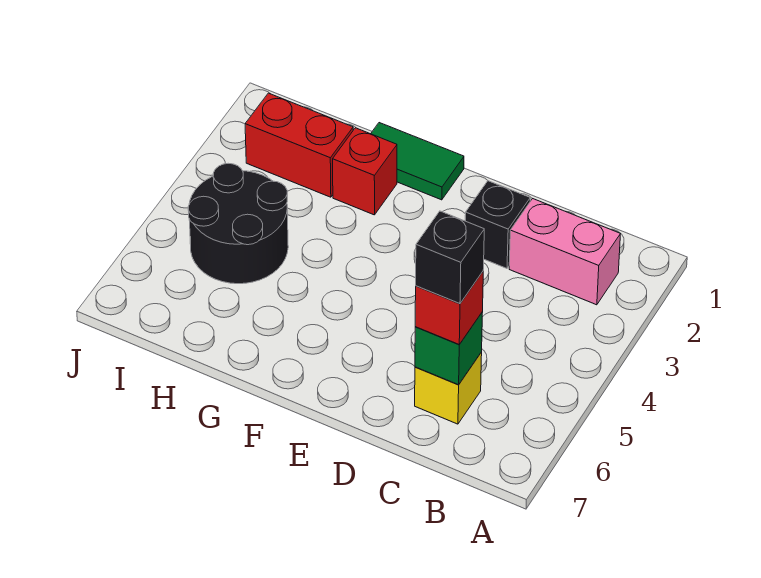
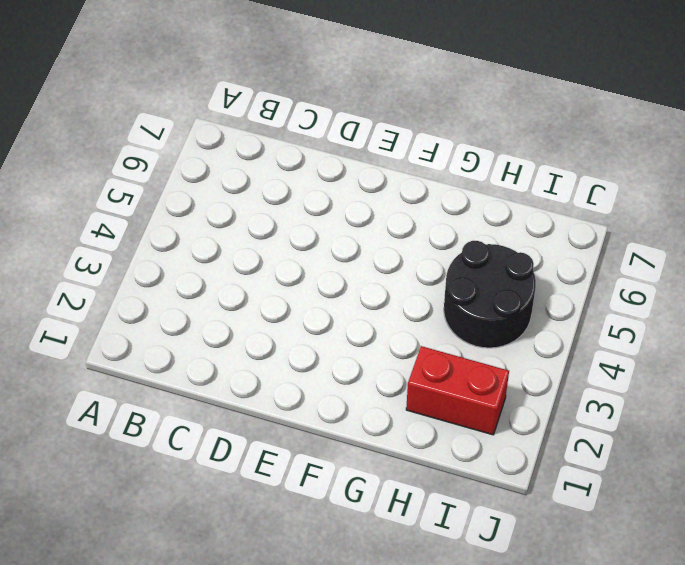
none -> pink 1x2 brick [509,199,621,305]
none -> yellow 1x1 brick [415,352,482,424]

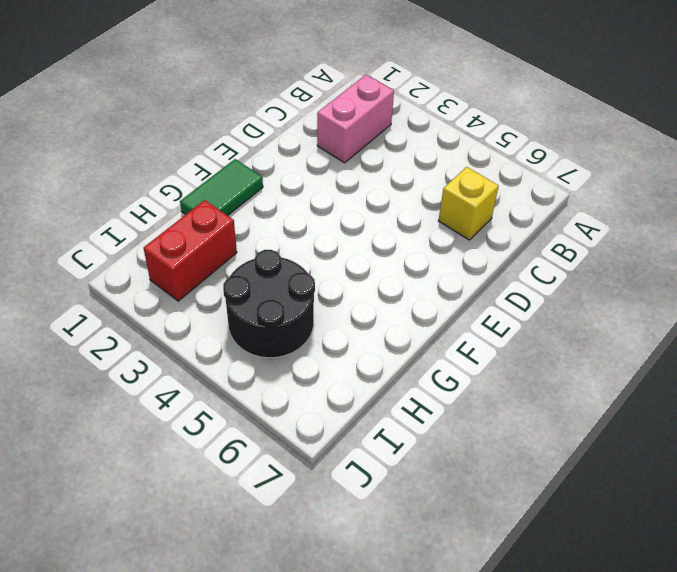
none -> black 1x1 brick [465,181,530,268]
none -> red 1x1 brick [333,128,397,215]

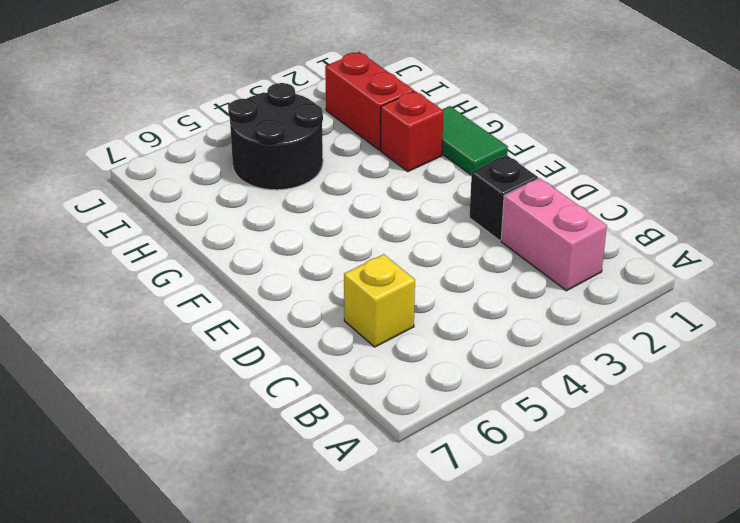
none -> green 1x1 brick [415,312,483,385]
none -> red 1x1 brick [415,272,483,344]

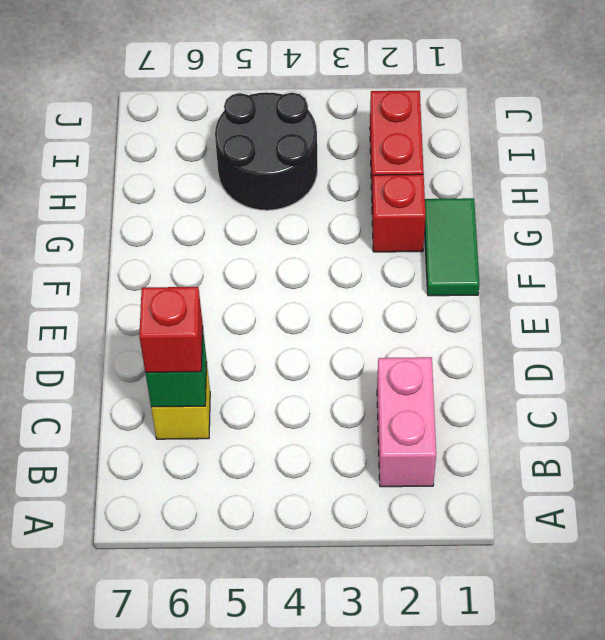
none -> black 1x1 brick [465,181,530,268]
none -> black 1x1 brick [416,211,484,304]

